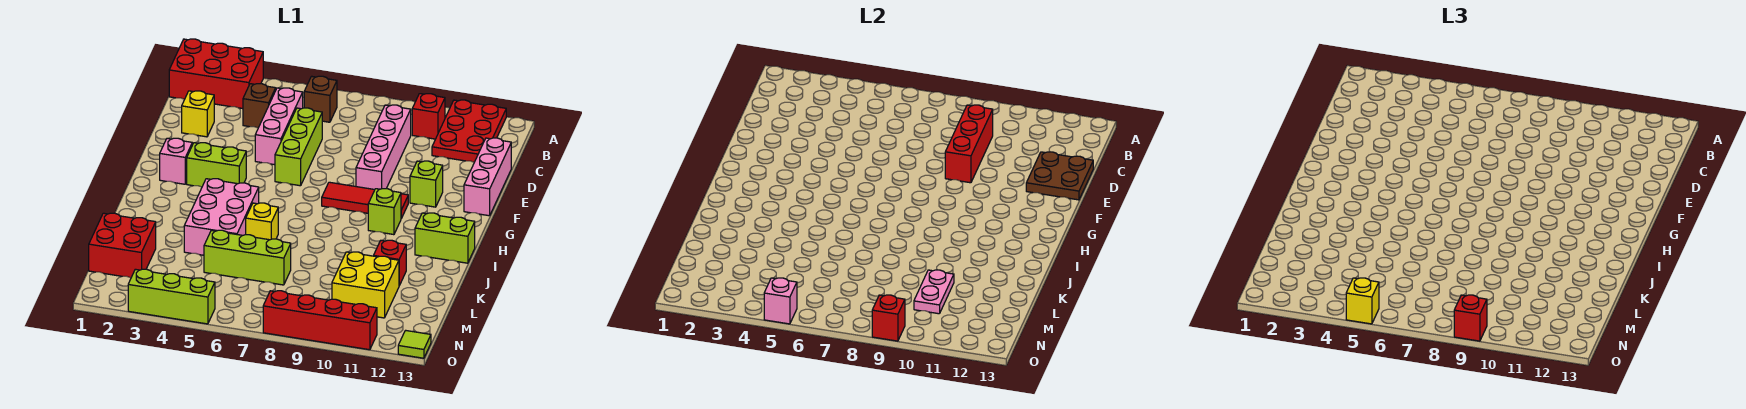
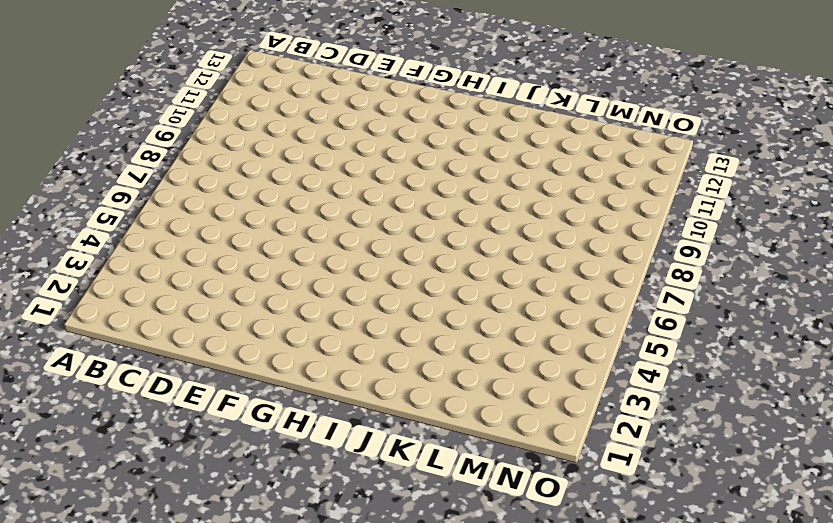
none -> red 2x3 brick [169,39,263,109]
none -> red 2x3 plate [432,100,506,162]
none -> brown 1x1 brick [304,76,337,122]
none -> red 1x1 brick [412,94,445,139]

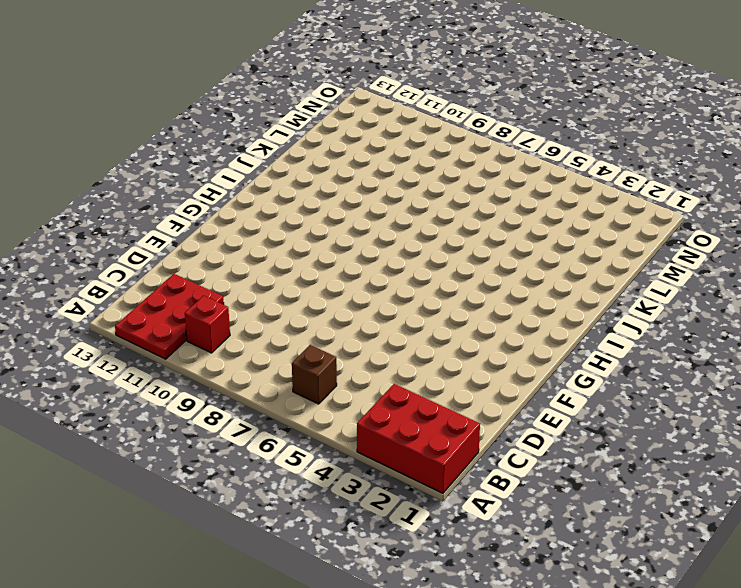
none -> brown 1x1 brick [243,84,276,128]
none -> pink 1x3 brick [255,88,303,165]
none -> pink 1x4 brick [356,105,411,190]
none -> yellow 1x1 brick [182,91,214,137]

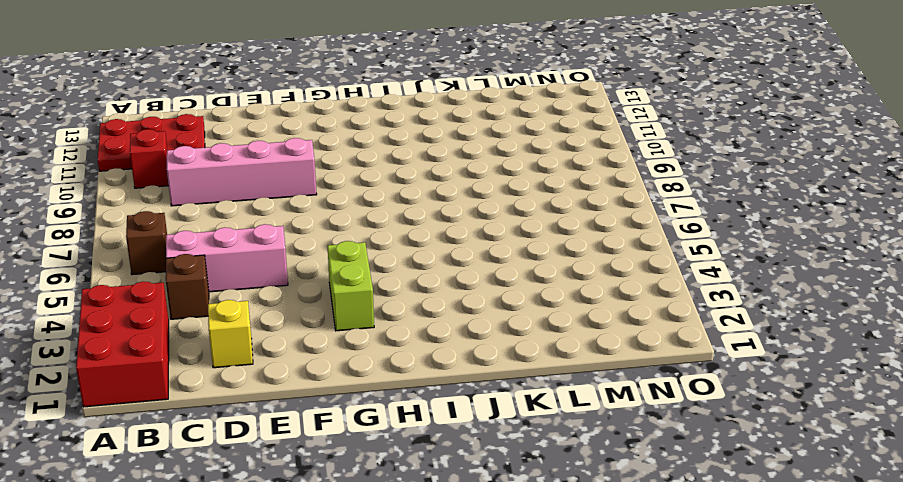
none -> lime 1x3 brick [275,108,322,186]
none -> pink 1x3 brick [464,138,511,216]
none -> lime 1x1 brick [410,161,443,207]
none -> pink 1x1 brick [160,138,192,184]

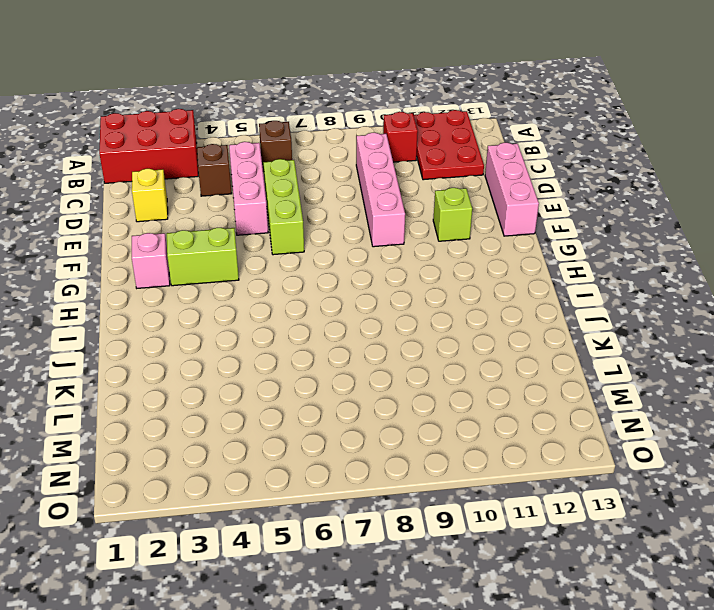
none -> red 1x3 tile [322,182,408,218]
none -> lime 1x1 brick [368,189,401,235]
none -> pink 2x3 brick [184,179,259,255]
none -> lime 1x2 brick [415,213,475,263]

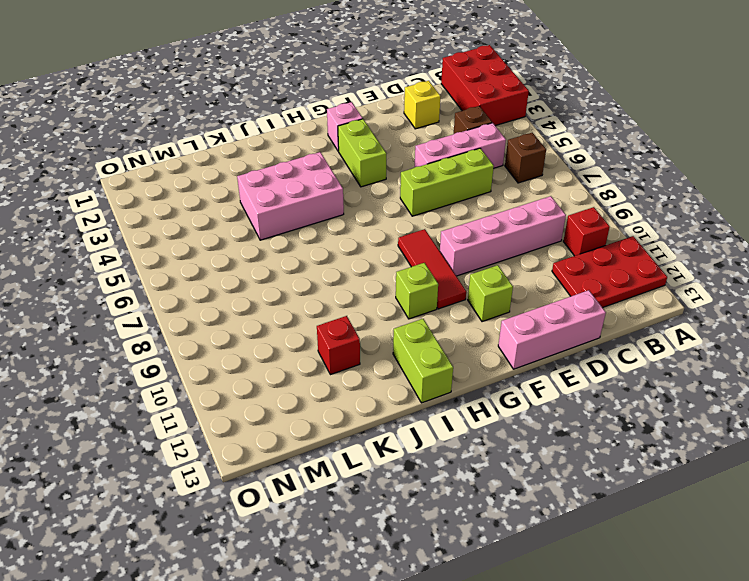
none -> yellow 1x1 brick [246,203,278,240]
none -> red 2x2 brick [89,213,156,278]
none -> lime 1x3 brick [204,230,291,285]
none -> yellow 2x2 brick [332,252,399,318]

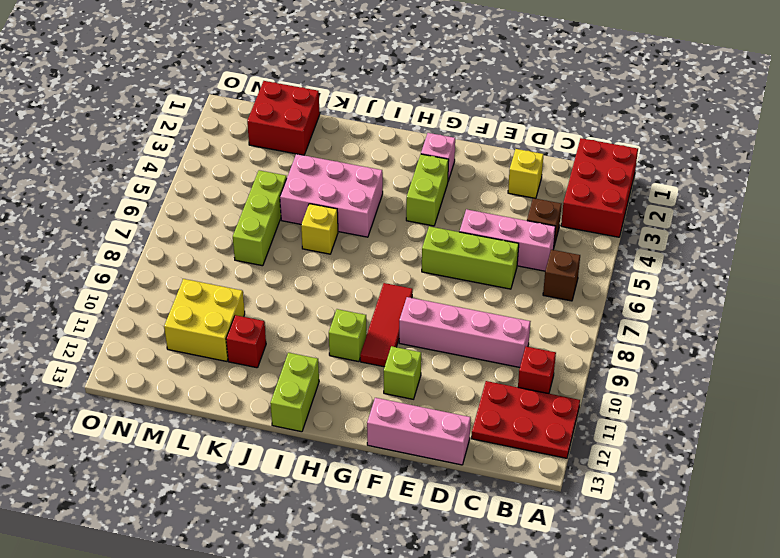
none -> lime 1x3 brick [128,269,215,324]
none -> red 1x4 brick [263,291,377,350]
none -> lime 1x1 tile [398,330,431,358]
none -> red 1x3 brick [945,105,993,183]

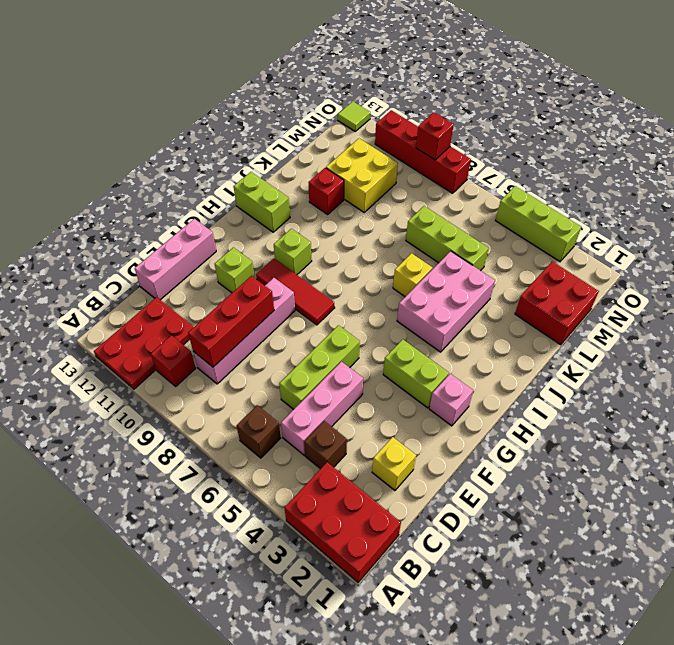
none -> brown 2x2 plate [1026,152,1093,200]
none -> pink 1x2 plate [914,270,954,314]
none -> pink 1x1 brick [764,278,797,324]
none -> yellow 1x1 brick [1346,278,1379,324]

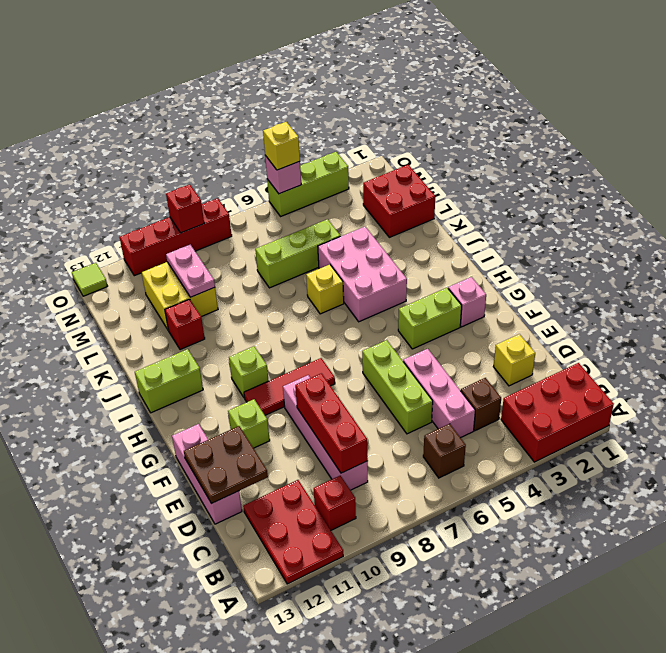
none -> red 1x1 brick [1454,295,1487,341]

